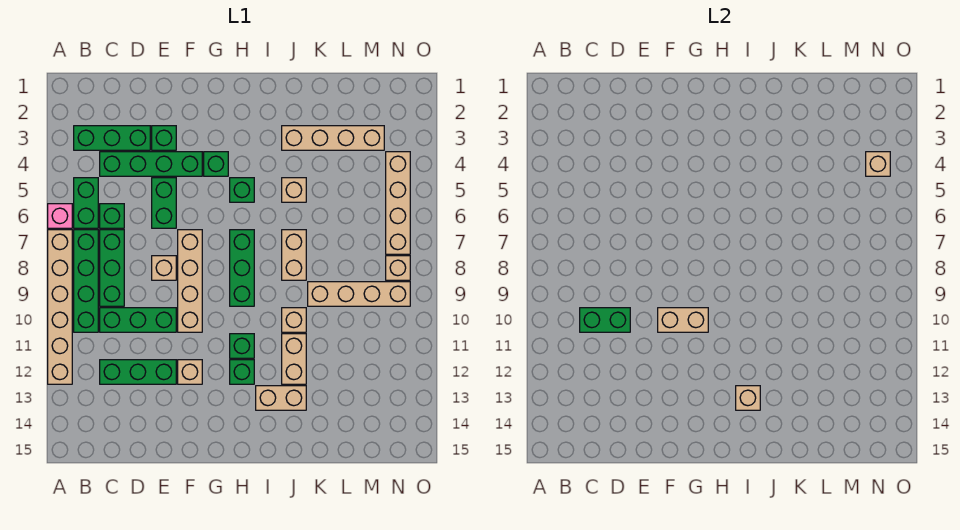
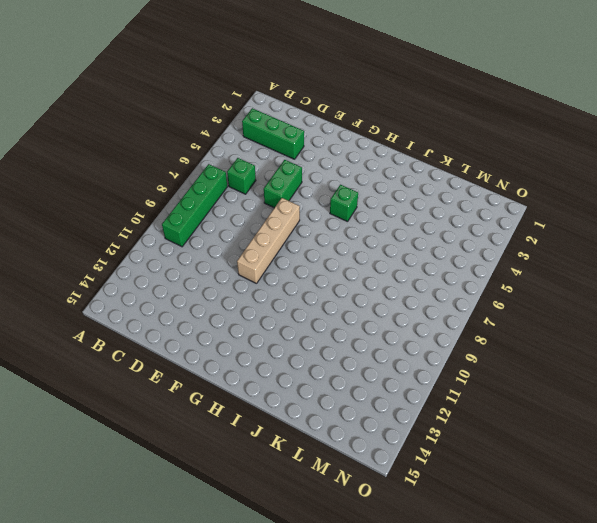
none -> pink 1x1 brick [48,204,72,228]
none -> tan 1x6 brick [48,230,72,384]
none -> green 1x2 brick [74,178,98,228]
none -> green 1x4 brick [100,152,202,176]

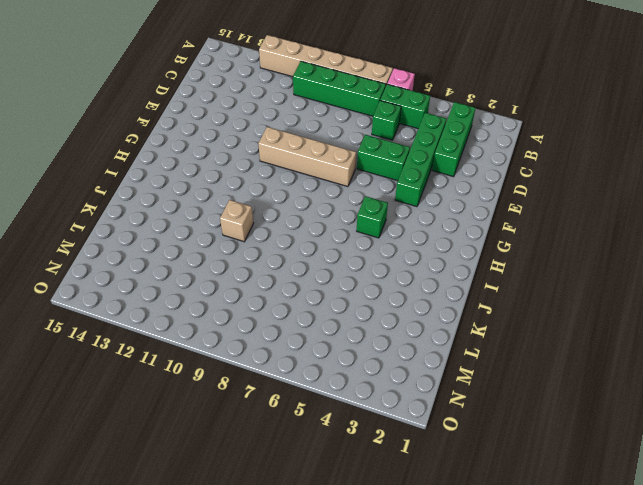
none -> green 1x3 brick [100,230,124,306]
none -> green 1x3 brick [100,308,176,332]
none -> green 1x3 brick [100,360,176,384]
none -> green 1x1 brick [152,126,176,150]

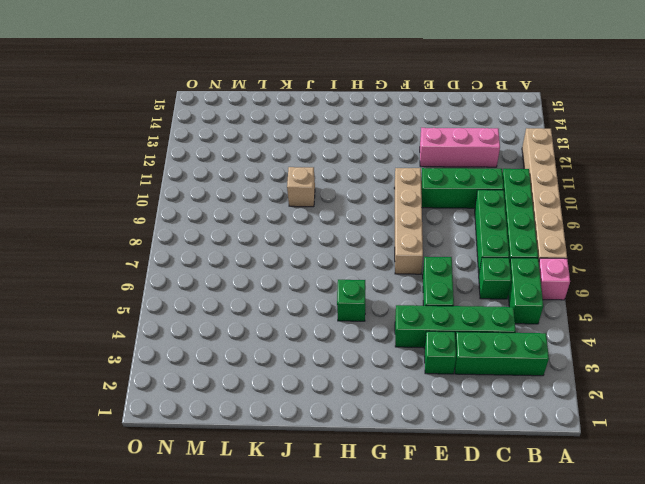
pink 1x3 brick [420,128,500,167] -> green 1x3 brick [100,360,176,384]
none -> tan 1x1 brick [152,256,176,280]
none -> tan 1x1 brick [178,360,202,384]
none -> green 1x1 brick [204,152,228,176]
none -> green 1x3 brick [230,230,254,306]

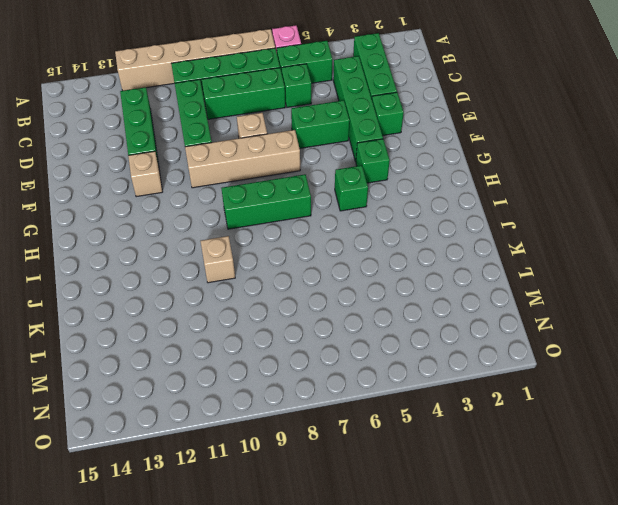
none -> green 1x1 brick [230,334,254,358]
none -> green 1x1 brick [230,360,254,384]
none -> tan 1x2 brick [256,386,306,410]
none -> tan 1x4 brick [282,126,384,150]

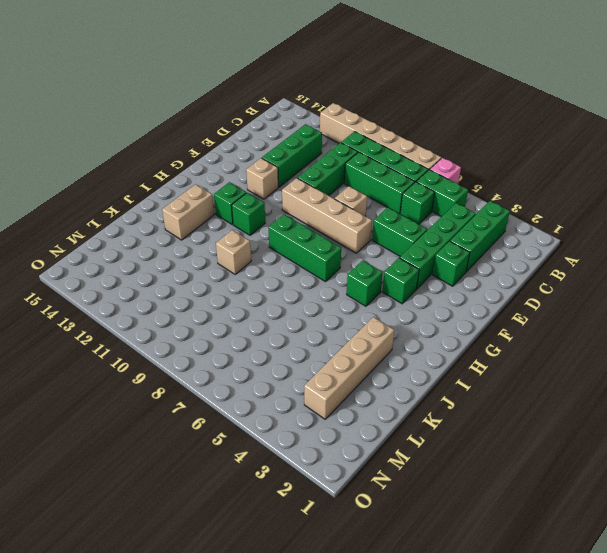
none -> tan 1x1 brick [282,178,306,202]
none -> tan 1x2 brick [282,230,306,280]
none -> tan 1x2 brick [282,334,306,384]
none -> tan 1x4 brick [308,282,410,306]

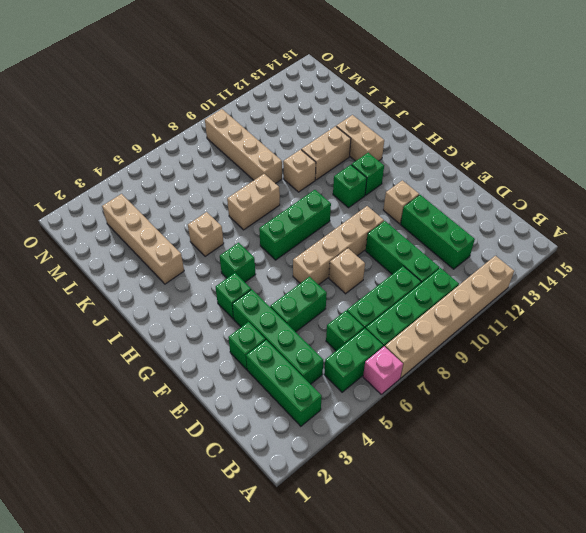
none -> tan 1x4 brick [386,152,410,254]
none -> tan 1x1 brick [386,256,410,280]
none -> green 1x2 brick [580,308,630,332]
none -> tan 1x2 brick [658,308,708,332]

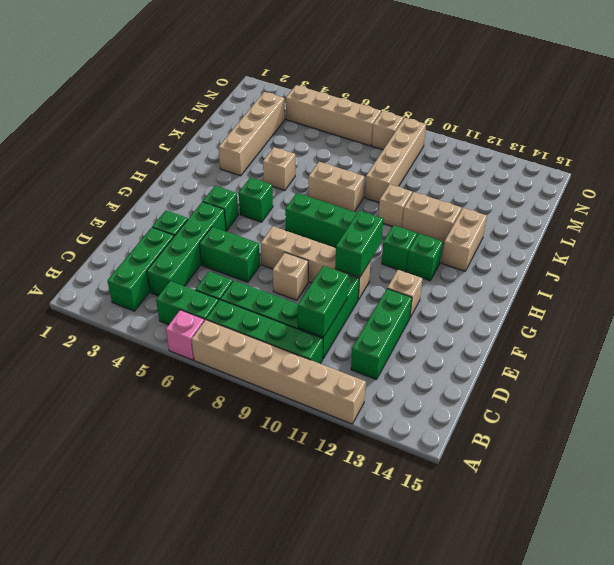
green 1x2 brick [335,211,383,278] -> tan 1x2 brick [658,308,708,332]
none -> tan 1x1 brick [736,386,760,410]
none -> tan 1x1 brick [866,152,890,176]

